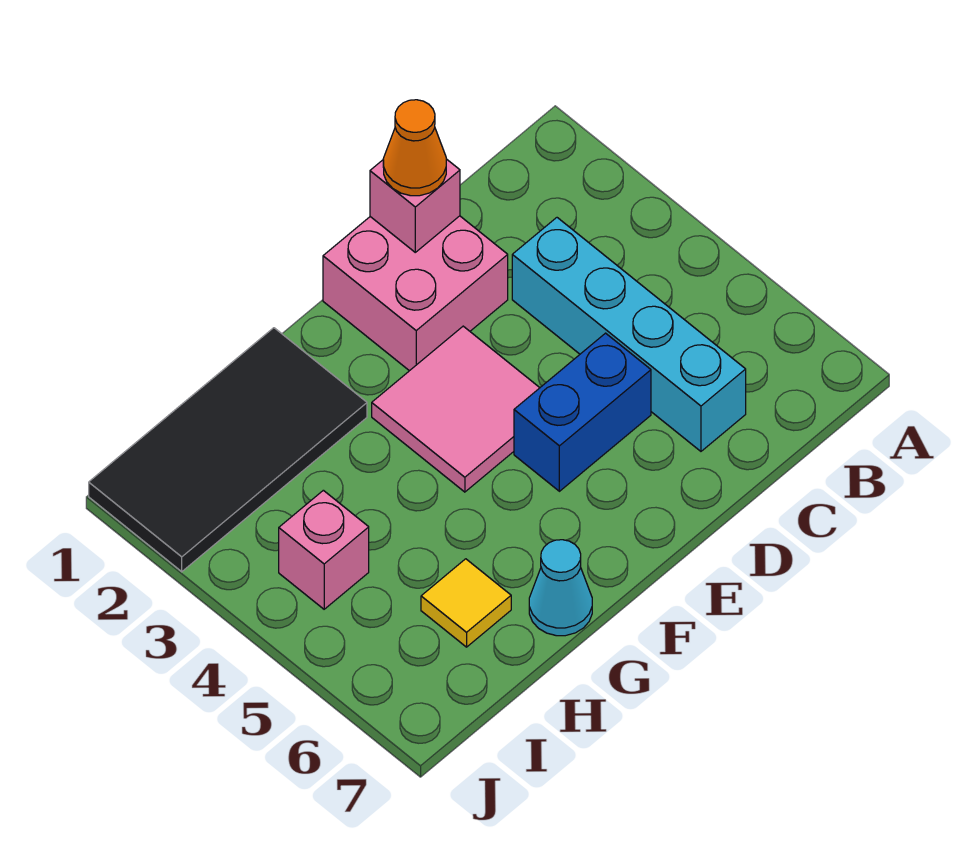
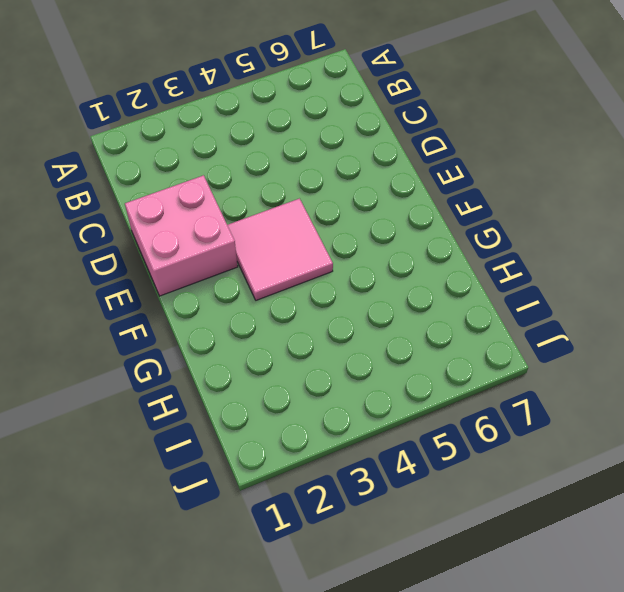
none -> cyan 1x4 brick [512,218,746,451]
none -> blue 1x2 brick [514,333,651,491]

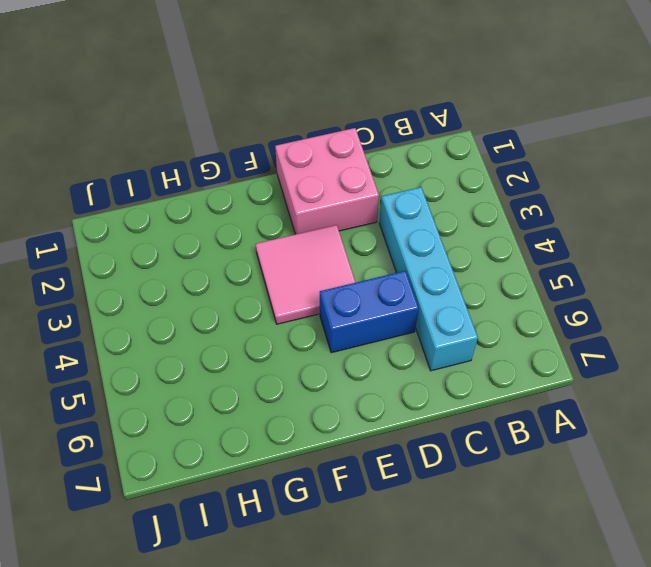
none -> black 2x4 tile [89,328,367,572]
none -> cyan 1x1 cone [529,540,592,636]

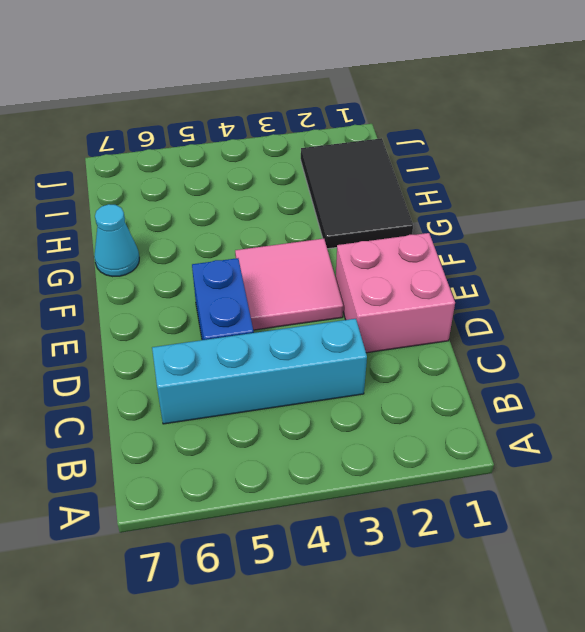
black 2x3 tile [301,138,413,249] -> black 2x4 tile [89,328,367,572]
none -> yellow 1x1 tile [421,559,511,647]
none -> pink 1x1 brick [279,490,369,609]

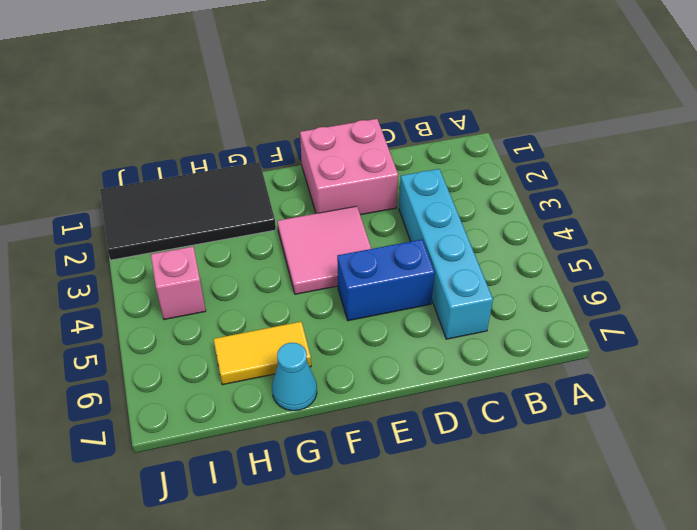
yellow 1x2 tile [214,322,311,385] -> yellow 1x1 tile [421,559,511,647]
none -> pink 1x1 brick [370,159,460,252]
none -> orange 1x1 cone [383,100,446,196]

